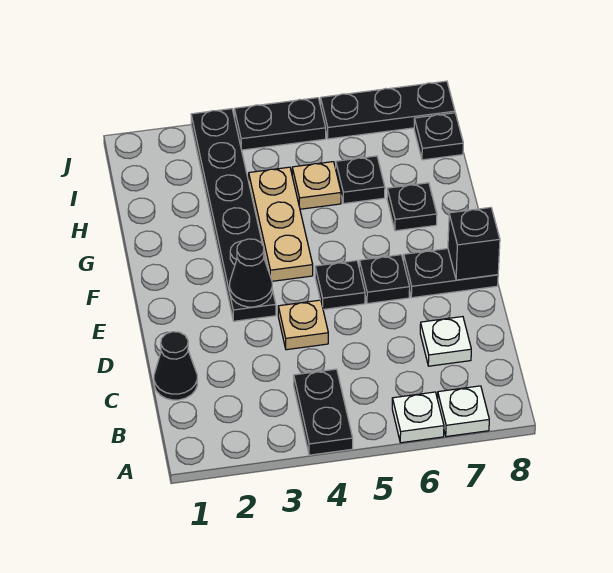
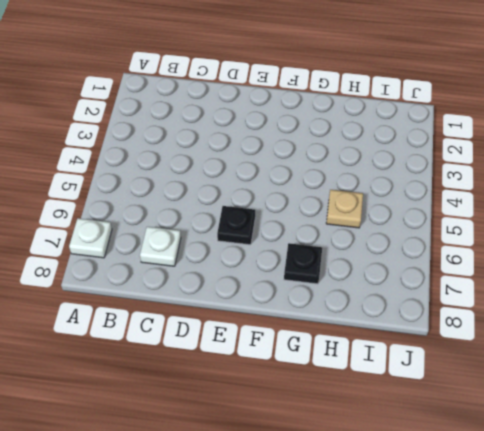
none -> black 1x2 plate [294,369,353,455]
none -> white 1x1 plate [392,392,444,443]
none -> black 1x1 cone [154,332,197,400]

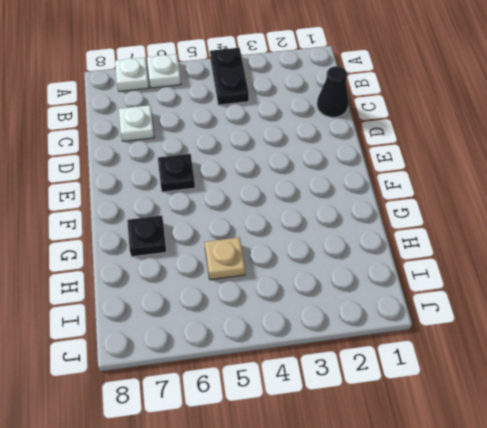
none -> tan 1x1 plate [278,300,328,350]
none -> black 1x6 plate [191,109,276,321]
none -> black 1x1 plate [315,261,365,309]

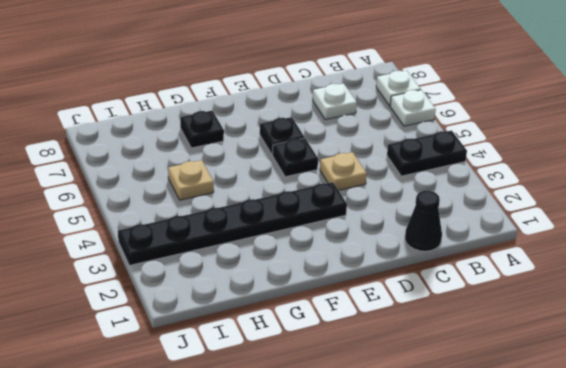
none -> black 1x2 plate [404,249,498,298]
none -> tan 1x3 plate [249,167,313,281]
none -> black 1x1 plate [336,156,385,204]

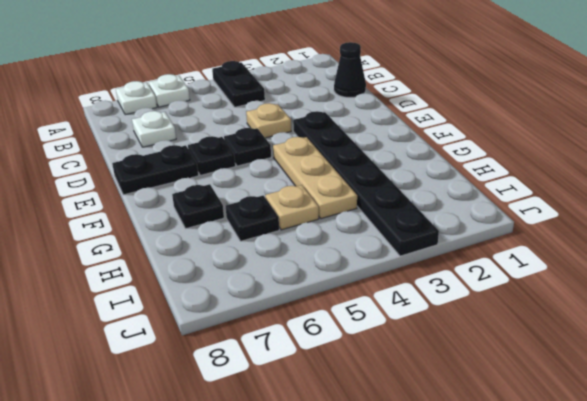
none -> black 1x1 plate [414,113,463,160]
none -> black 1x2 plate [234,98,326,150]
none -> black 1x3 plate [321,81,455,139]

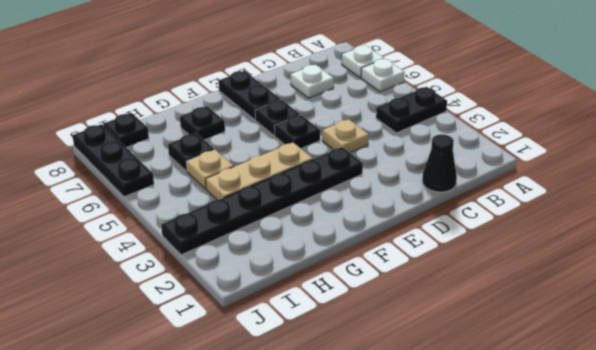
none -> black 1x2 plate [234,98,326,150]
none -> black 1x1 cone [230,239,272,307]
none -> black 1x1 brick [448,207,500,280]

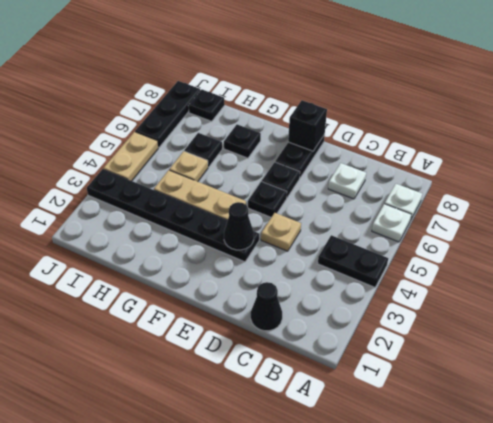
tan 1x2 plate [103,132,158,181] -> black 1x2 plate [234,98,326,150]

